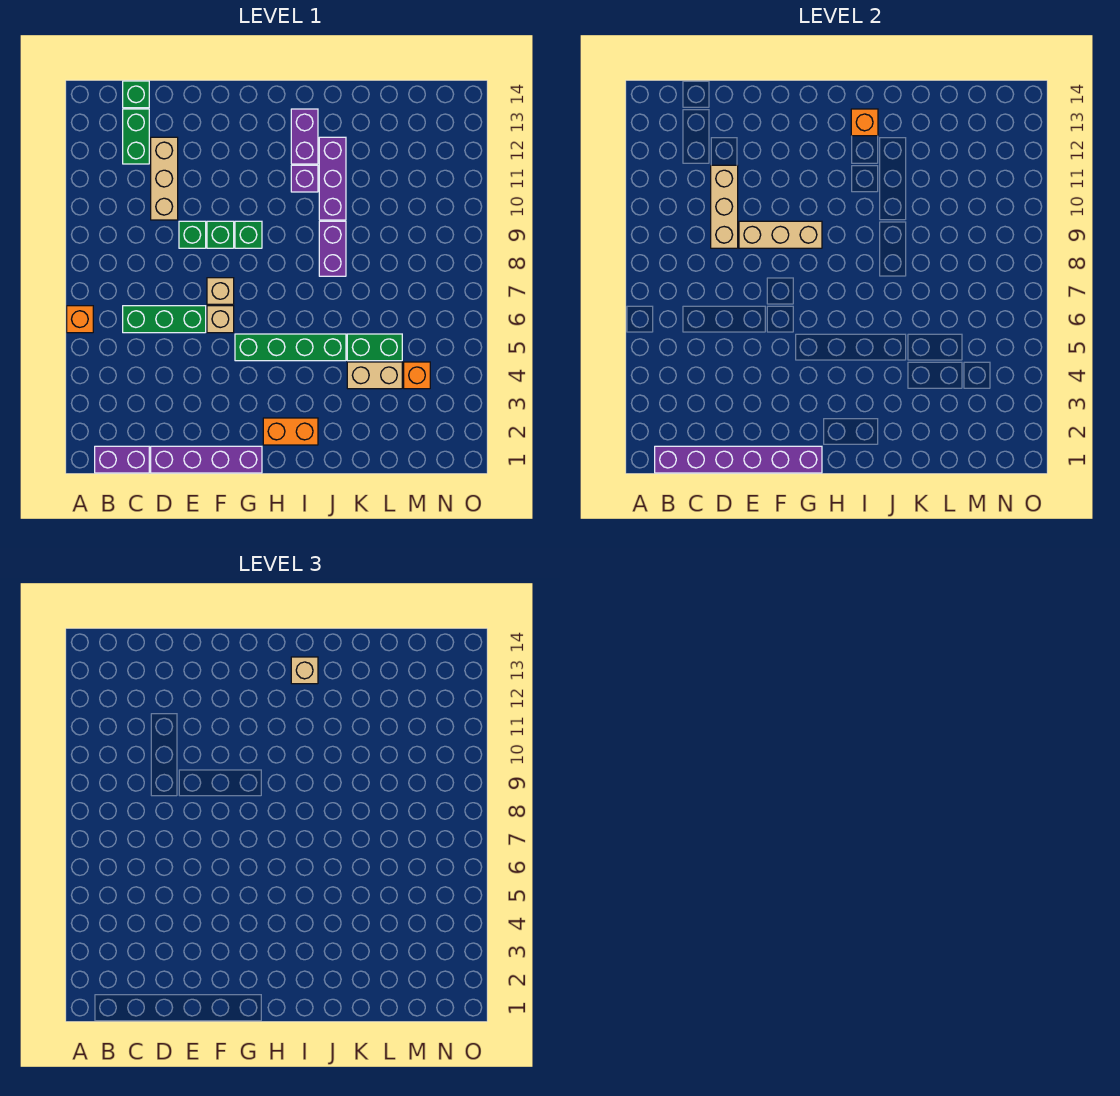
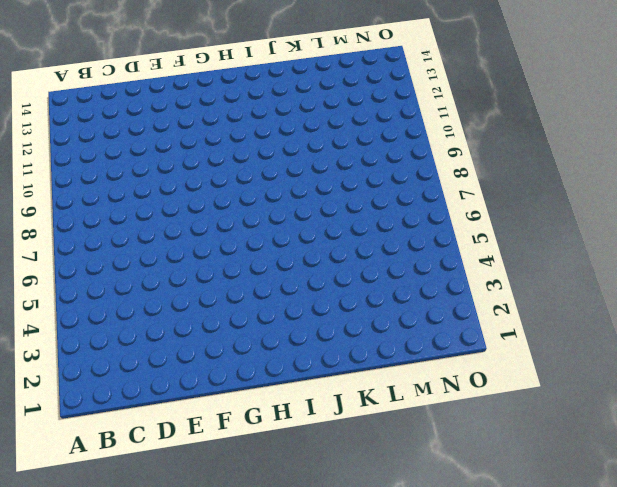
none -> orange 1x1 brick [67,306,93,333]
none -> purple 1x2 brick [95,446,149,473]
none -> green 1x3 brick [123,306,206,333]

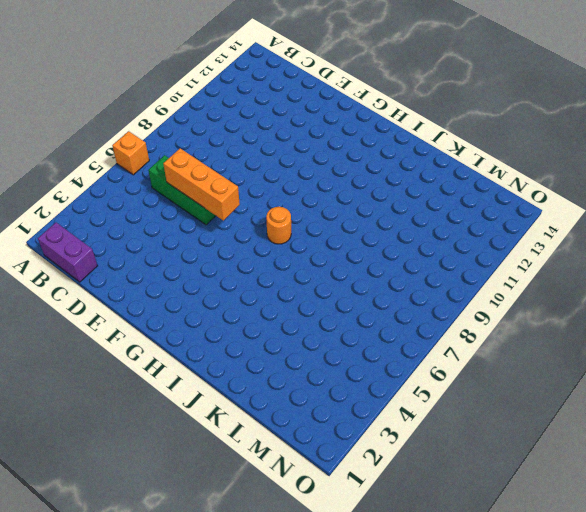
orange 1x3 brick [163,148,240,220] -> none
orange 1x1 round brick [266,207,291,244] -> none
none -> green 1x2 brick [123,109,149,164]
none -> green 1x1 brick [123,81,149,108]
none -> purple 1x4 brick [151,446,262,473]

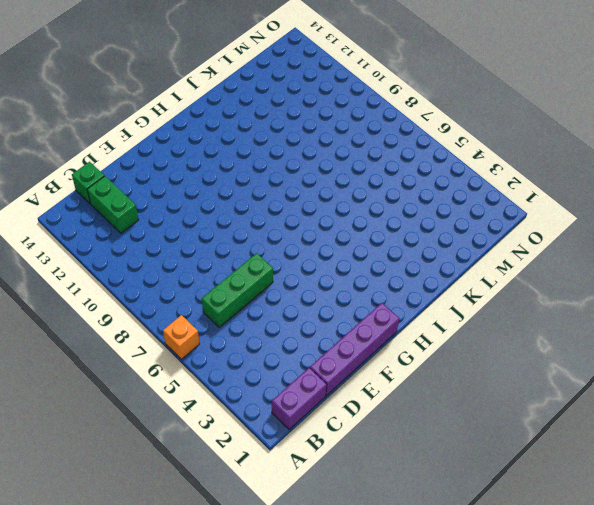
none -> tan 1x3 brick [151,137,178,220]
none -> green 1x1 brick [179,221,206,248]
none -> tan 1x1 brick [207,306,234,333]

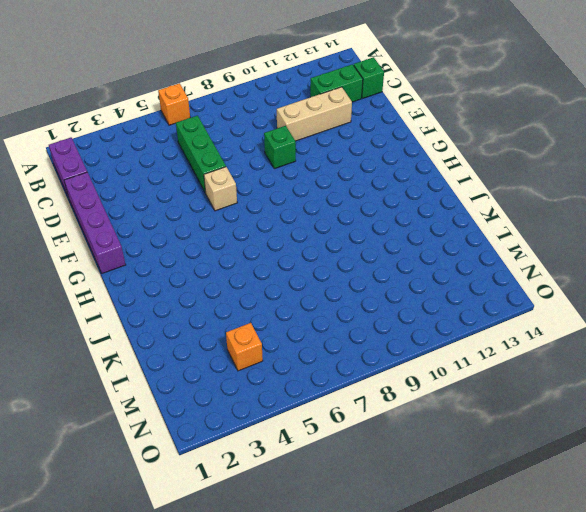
none -> tan 1x1 brick [207,278,234,304]
none -> green 1x1 brick [207,221,234,248]
none -> green 1x4 brick [235,334,346,361]

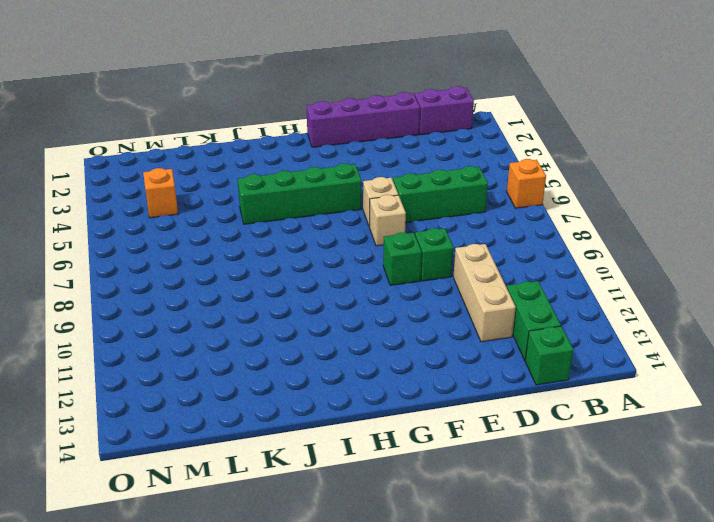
none -> green 1x1 brick [235,221,262,248]
none -> orange 1x2 brick [263,418,318,445]
none -> purple 1x1 brick [291,165,318,192]

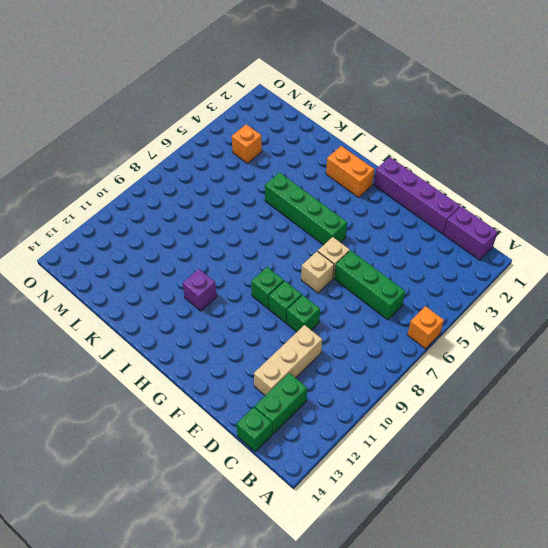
none -> purple 1x2 brick [291,109,318,164]
none -> purple 1x2 brick [319,221,346,276]
none -> purple 1x3 brick [319,137,346,220]

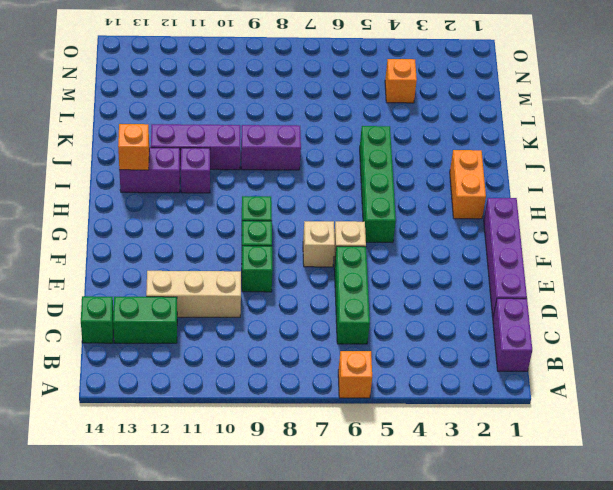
none -> tan 1x2 brick [347,362,402,389]
none -> green 1x2 brick [347,334,402,361]
none -> purple 1x6 brick [655,446,822,473]

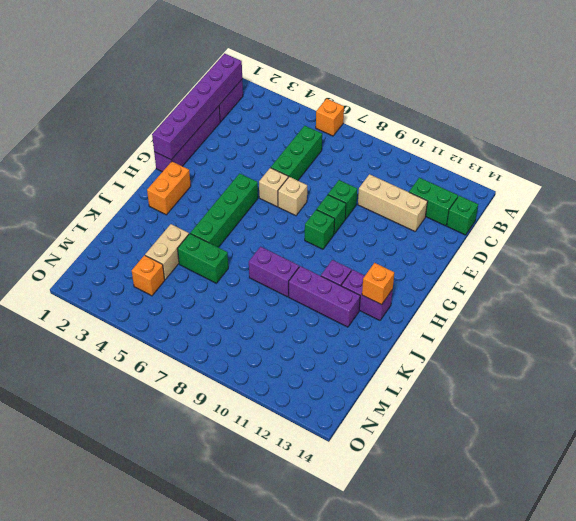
green 1x2 brick [177,234,228,283] -> green 1x2 brick turned to [347,334,402,361]
none -> tan 1x3 brick [711,165,738,248]
none -> tan 1x3 brick [739,221,822,248]
none -> tan 1x1 brick [291,657,318,684]

